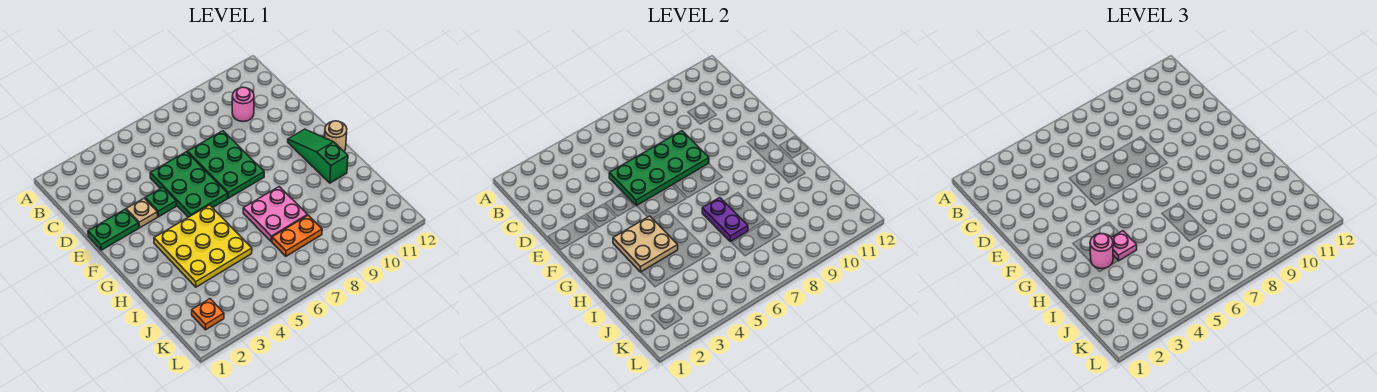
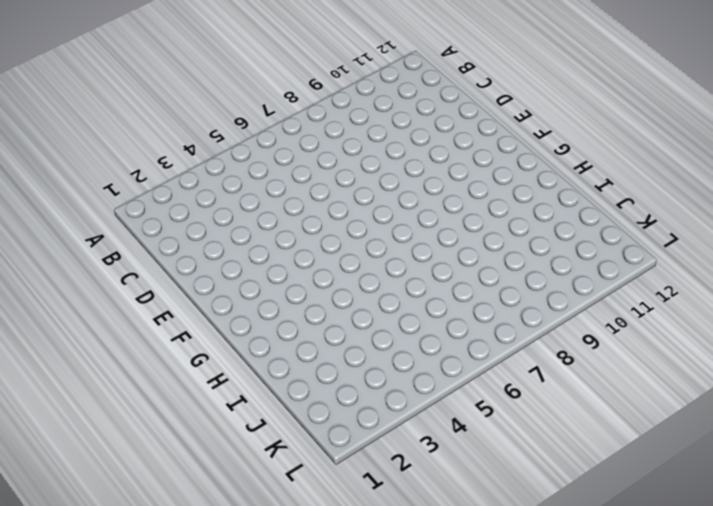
none -> pink 1x1 round brick [232,87,254,122]
none -> green 2x3 plate [150,152,228,217]
none -> green 2x3 plate [187,131,264,198]

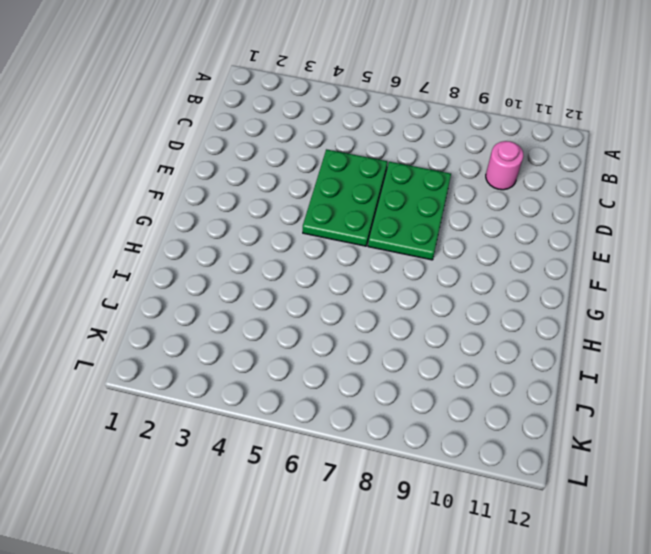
none -> green 1x2 plate [88,209,139,250]
none -> tan 1x1 plate [126,198,158,228]
none -> green 1x1 plate [145,187,176,217]

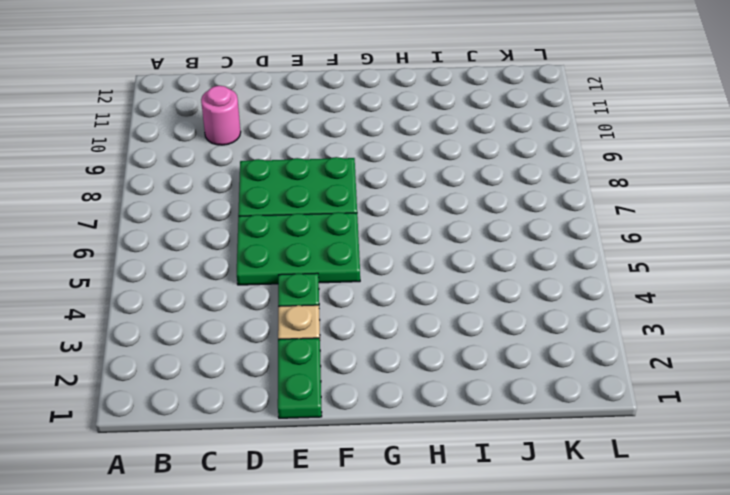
none -> green 1x3 slope [288,129,348,183]
none -> yellow 3x3 plate [154,205,252,287]
none -> tan 1x1 round brick [325,121,347,151]

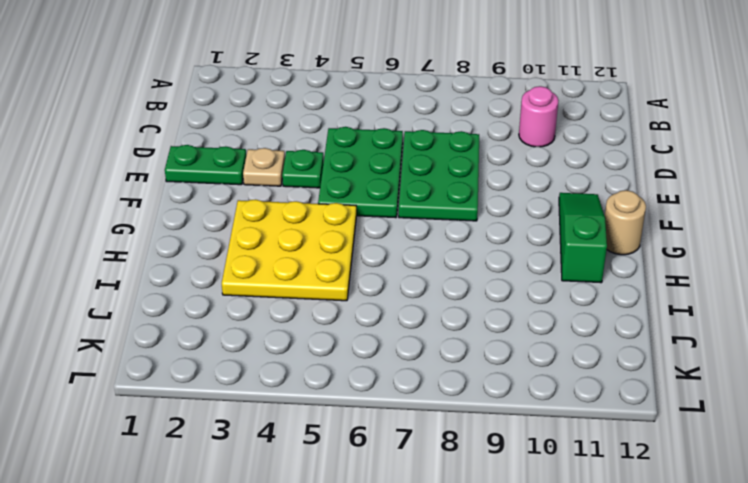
none -> pink 2x2 plate [243,187,307,242]
none -> orange 1x2 plate [272,215,322,256]
none -> orange 1x1 plate [192,299,224,330]

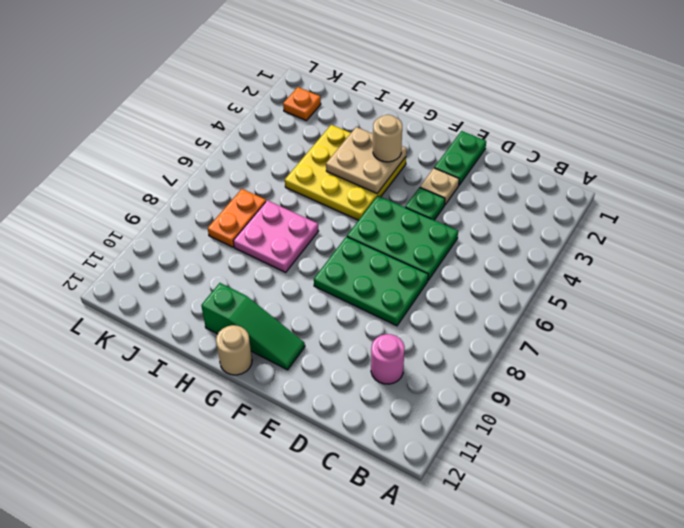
tan 1x1 round brick [373,115,402,162] -> none
none -> green 2x4 plate [609,131,709,206]
none -> purple 1x2 plate [702,198,748,242]
none -> pink 1x1 round brick [1090,234,1113,269]

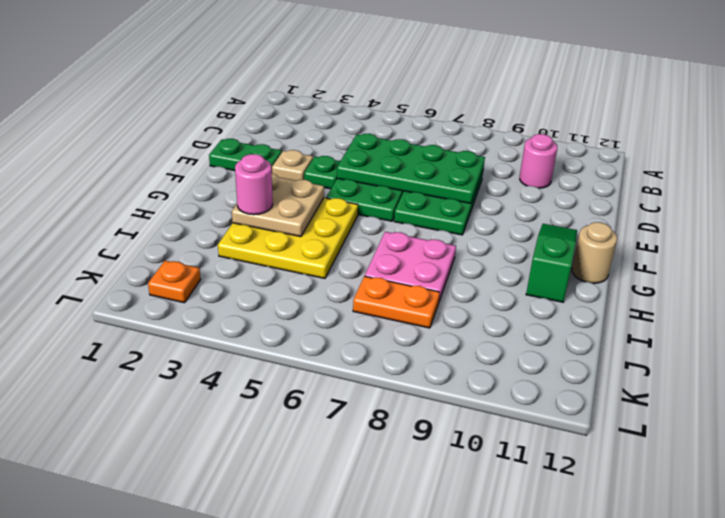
none -> purple 1x2 plate [702,198,748,242]
none -> pink 1x1 plate [1111,231,1137,261]

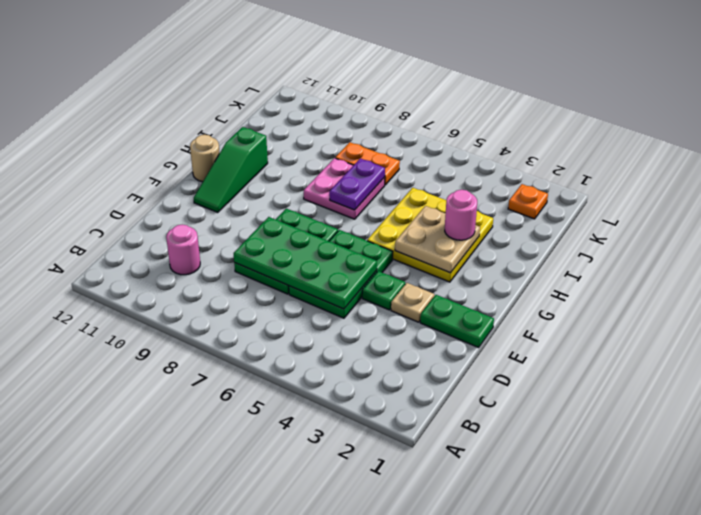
none -> pink 1x1 plate [1111,231,1137,261]

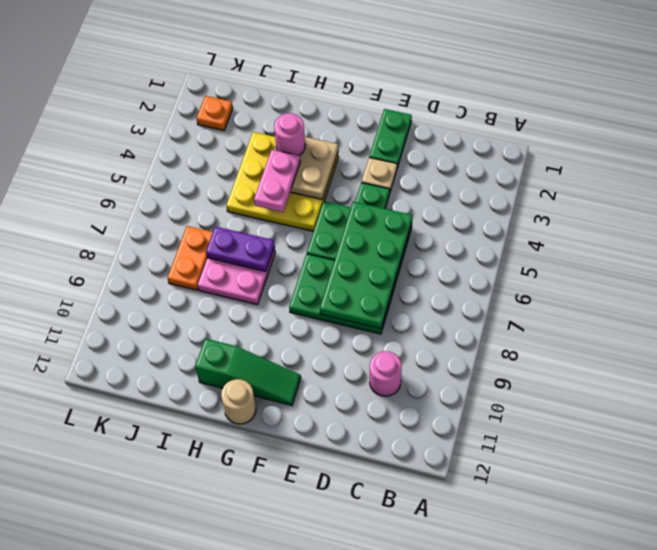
pink 1x2 plate [254,150,300,212] -> pink 1x1 plate [1111,231,1137,261]

